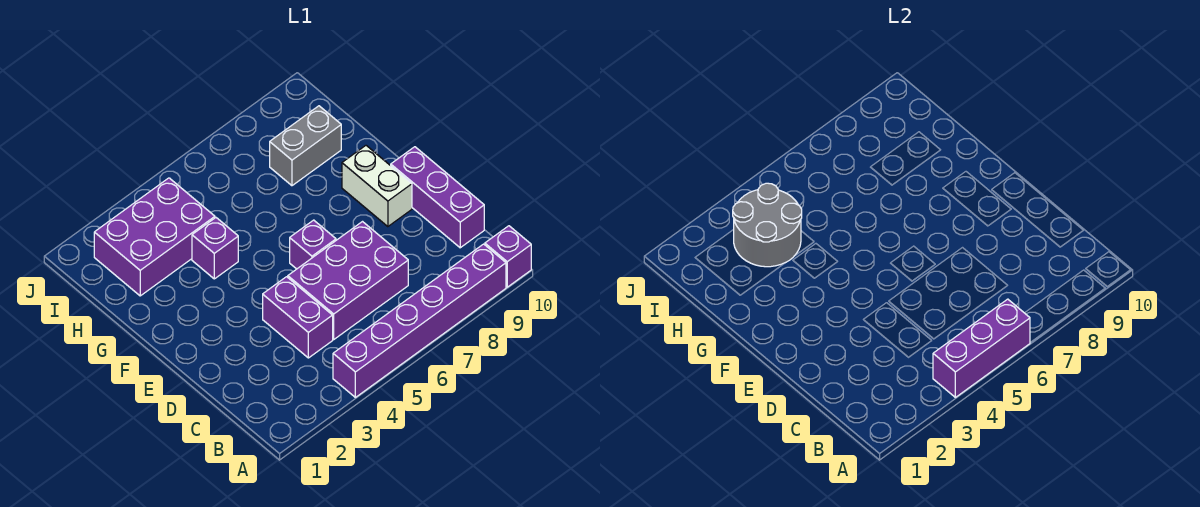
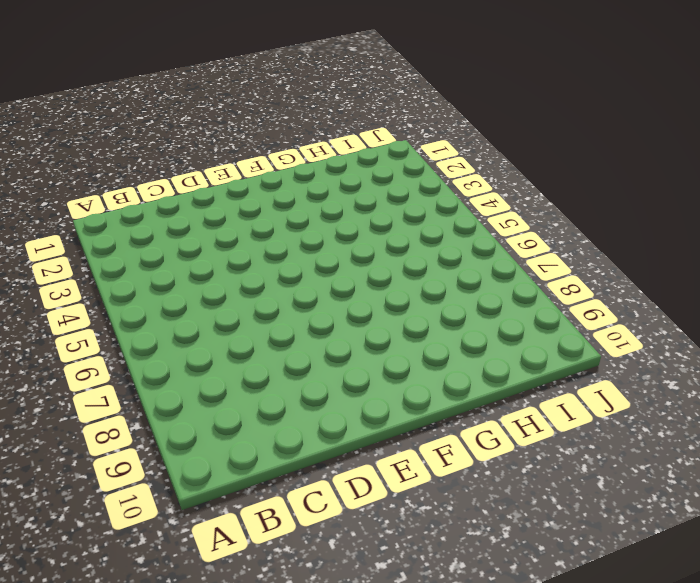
none -> purple 1x6 brick [333,244,506,397]
none -> purple 1x1 brick [485,226,531,287]
none -> purple 1x2 brick [263,277,333,358]

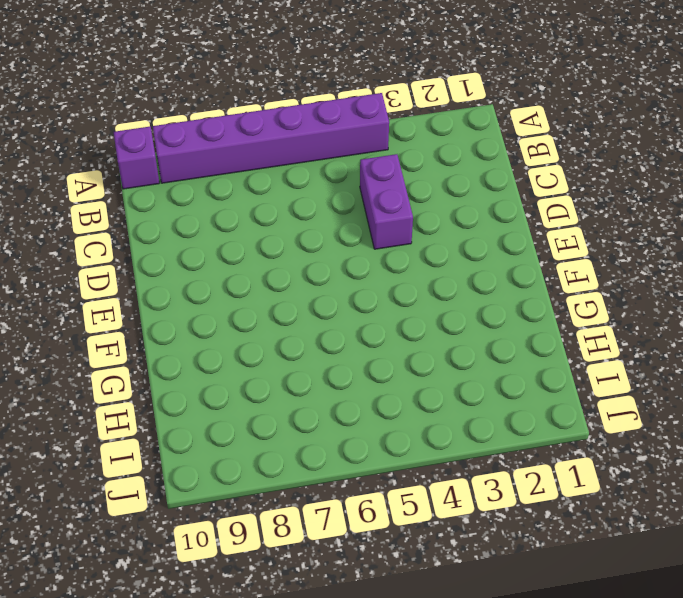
none -> purple 2x3 brick [288,222,408,339]
none -> purple 1x3 brick [391,147,484,248]
none -> purple 1x1 brick [290,220,336,269]

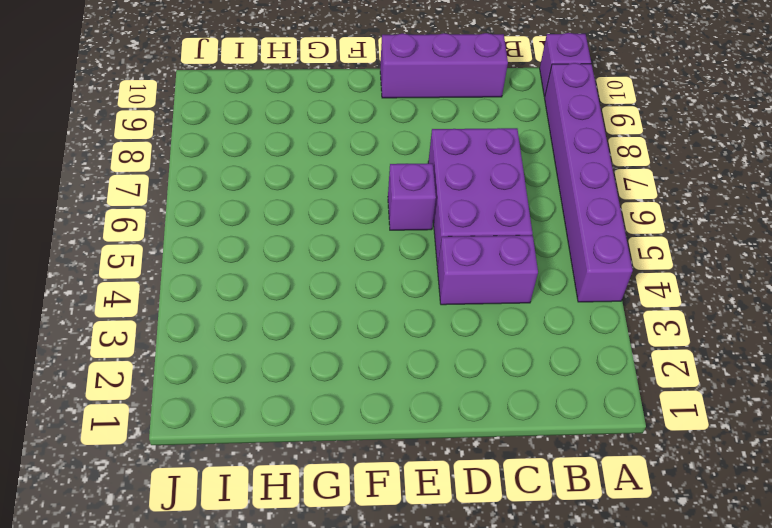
none -> white 1x2 brick [342,146,412,227]
none -> purple 1x1 brick [192,218,238,279]
none -> purple 2x3 brick [94,178,215,296]

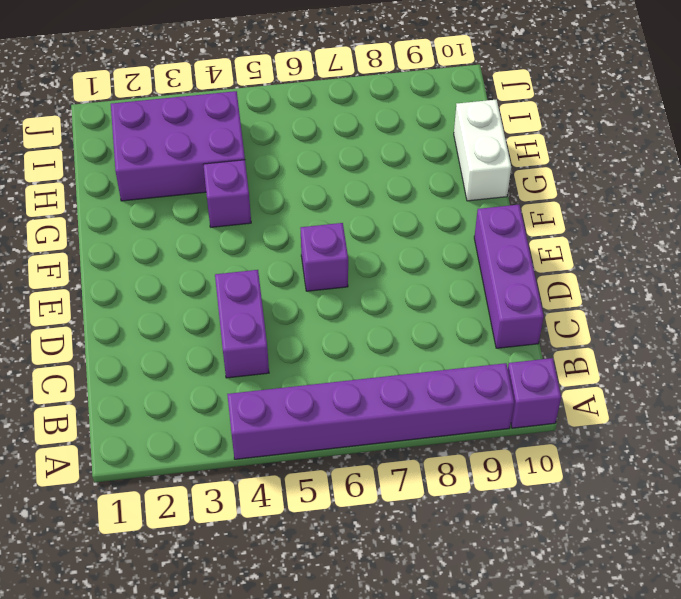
white 1x2 brick [454,100,511,201] -> white 1x2 brick moved to [342,146,412,227]
none -> purple 2x3 brick [288,222,408,339]
none -> grey 1x2 brick [270,106,341,186]
none -> purple 1x3 brick [933,299,1030,397]

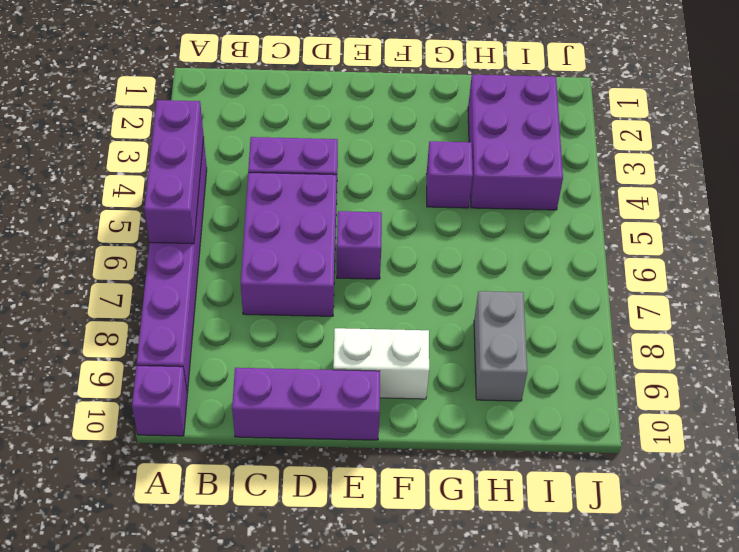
none -> grey 2x2 round brick [733,183,802,267]

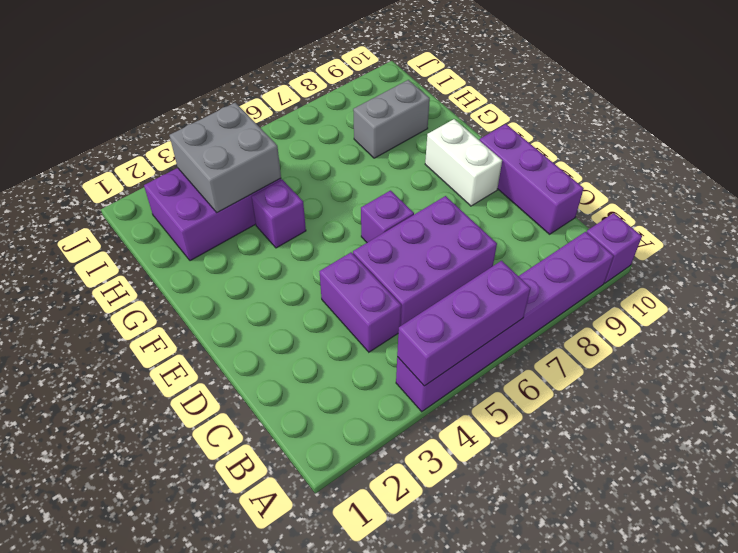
grey 2x2 brick [169,103,281,213] -> grey 2x2 round brick [733,183,802,267]

